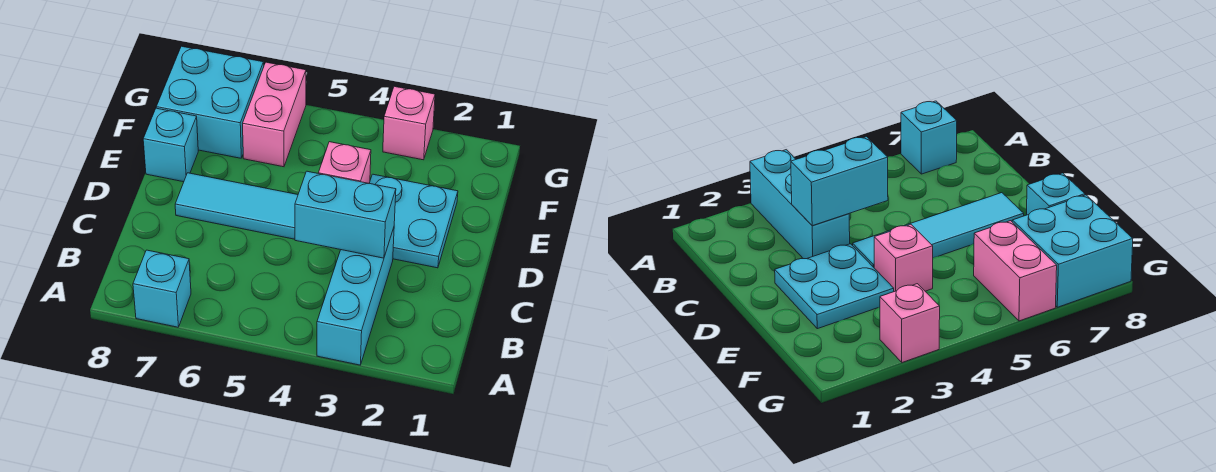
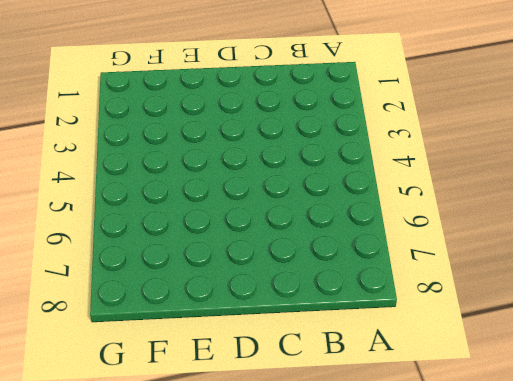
none -> cyan 1x3 brick [317,228,394,365]
none -> cyan 1x1 brick [133,250,191,327]

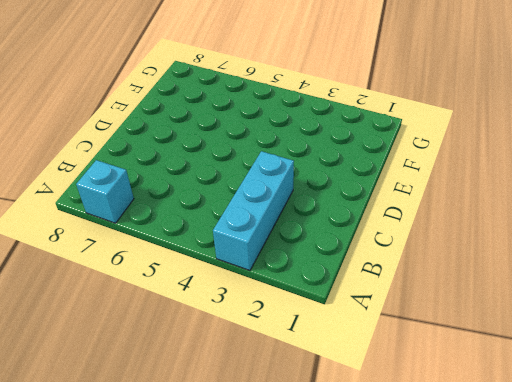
none -> cyan 2x2 plate [369,174,458,268]
none -> cyan 1x4 tile [175,173,298,239]

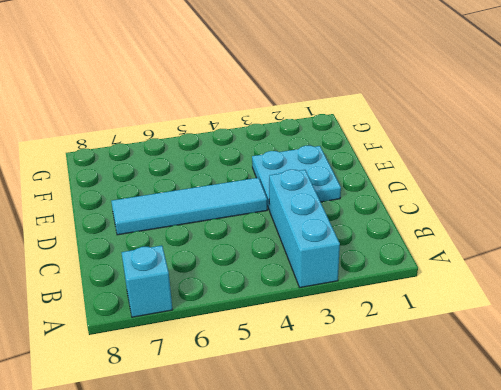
none -> pink 1x1 brick [318,142,371,183]
none -> cyan 1x1 brick [143,108,198,182]

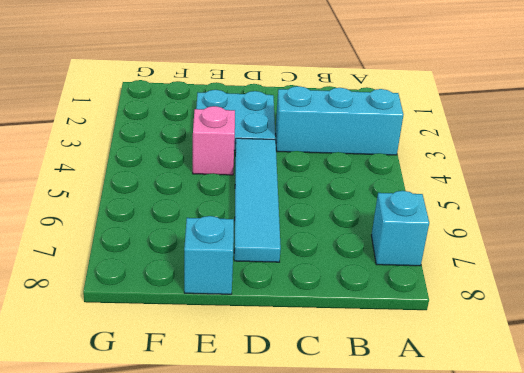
none -> pink 1x2 brick [243,62,306,167]
none -> cyan 2x2 brick [156,46,264,158]

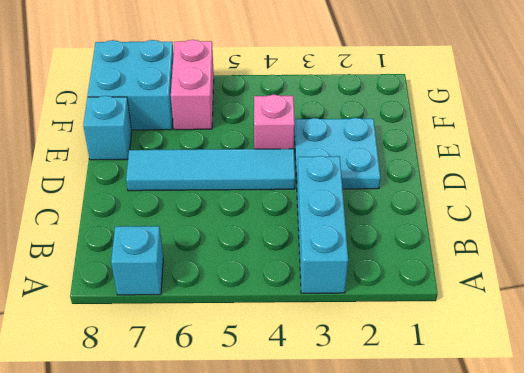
none -> pink 1x1 brick [383,86,435,160]
none -> cyan 1x2 brick [295,171,396,258]

